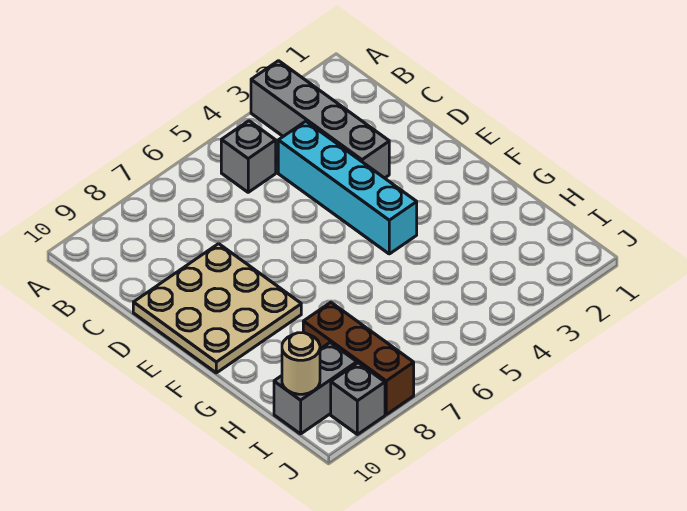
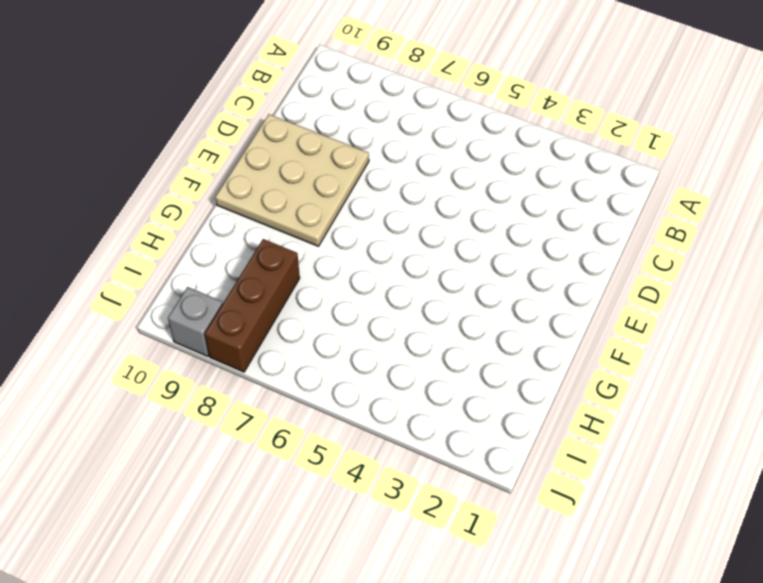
none -> grey 1x4 brick [251,61,389,178]
none -> grey 1x1 brick [221,121,276,192]

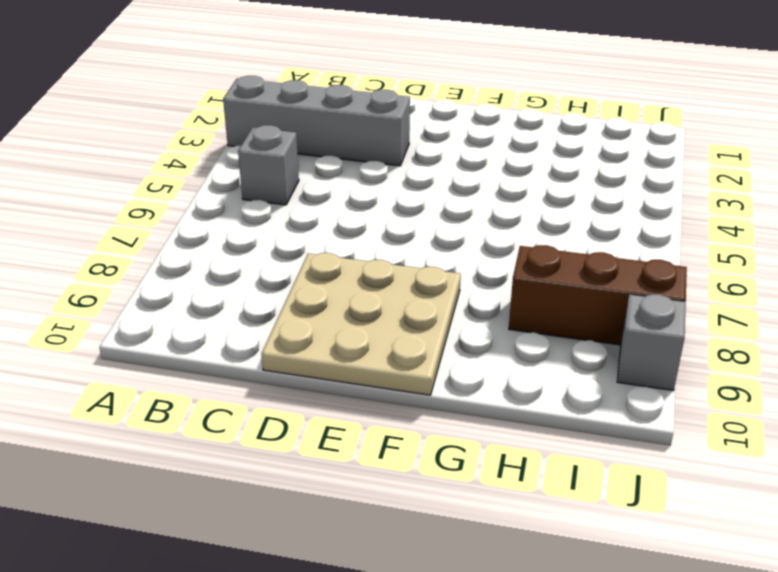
none -> cyan 1x4 brick [278,121,417,254]
none -> grey 1x2 brick [274,343,357,434]

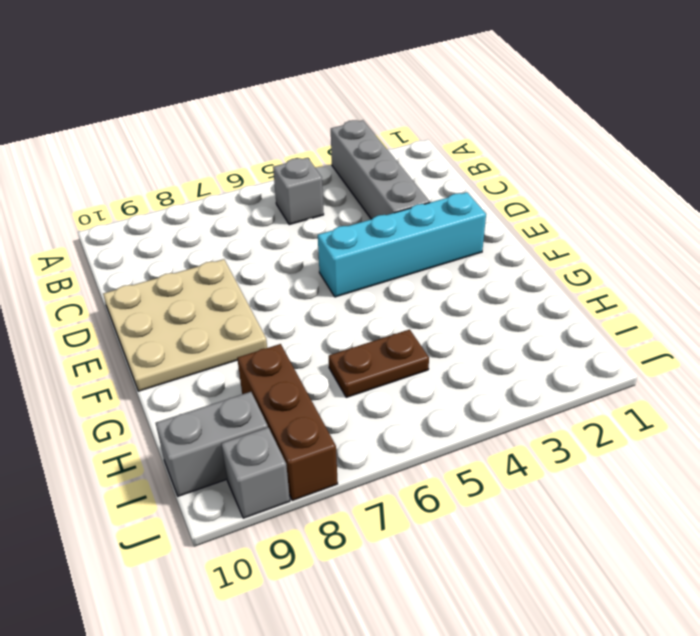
cyan 1x4 brick [318,192,486,297] -> cyan 1x4 brick turned to [278,121,417,254]
brown 1x2 plate [329,329,429,397] -> none
none -> tan 1x1 round brick [282,333,320,394]

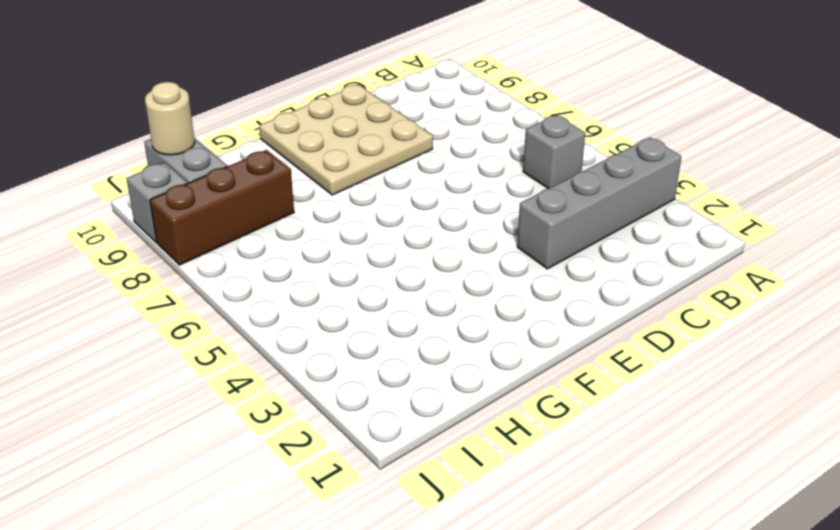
none -> cyan 1x4 brick [278,121,417,254]

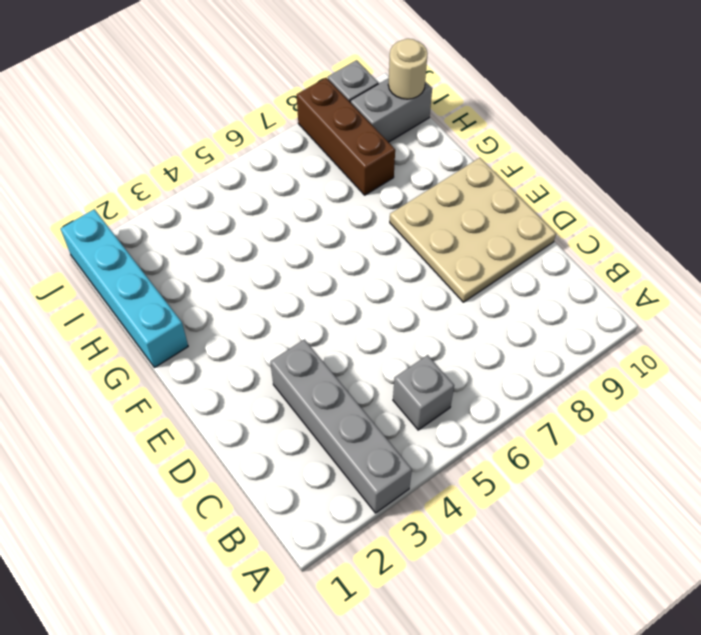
cyan 1x4 brick [61,209,188,368] -> cyan 1x4 brick moved to [278,121,417,254]

